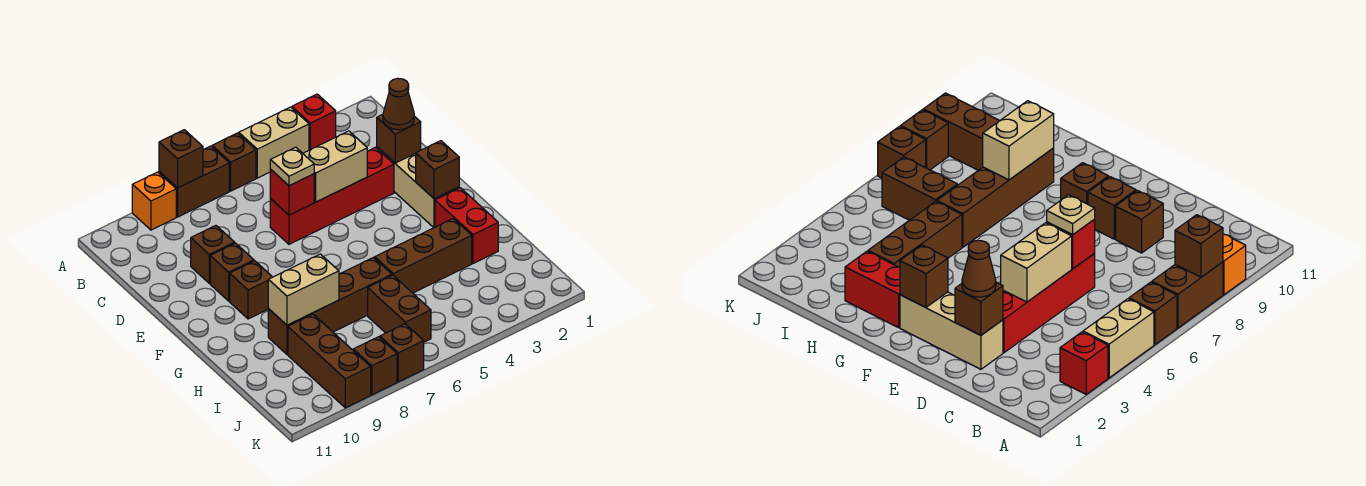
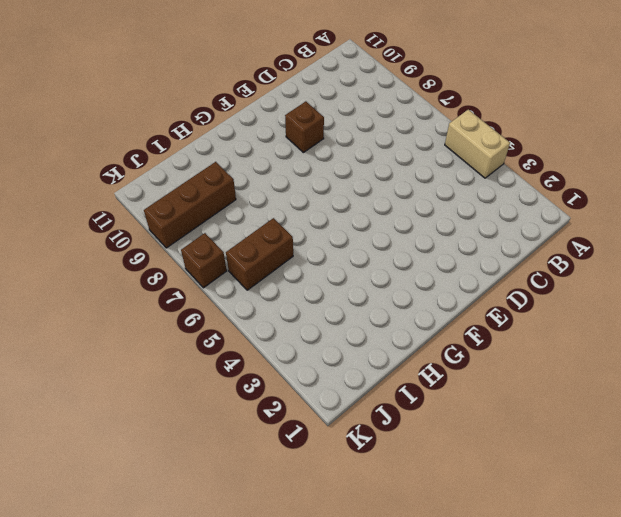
none -> red 1x1 brick [292,94,336,150]
none -> brown 1x1 brick [212,133,256,191]
none -> brown 1x2 brick [159,146,229,217]

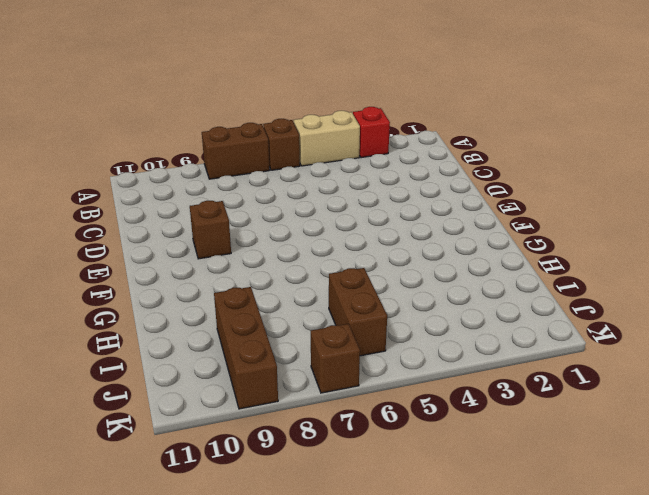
none -> orange 1x1 brick [132,172,176,230]
none -> tan 1x3 brick [377,147,459,228]
none -> red 1x4 brick [270,147,394,244]

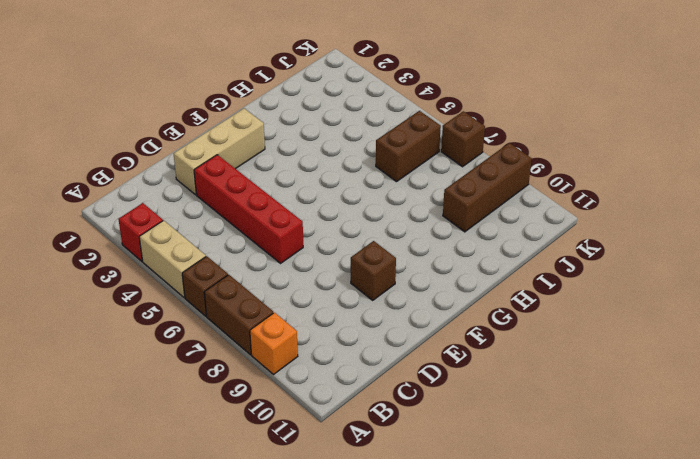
none -> brown 1x1 brick [191,226,235,283]
none -> brown 1x1 brick [230,261,272,319]
none -> red 1x2 brick [435,188,498,263]

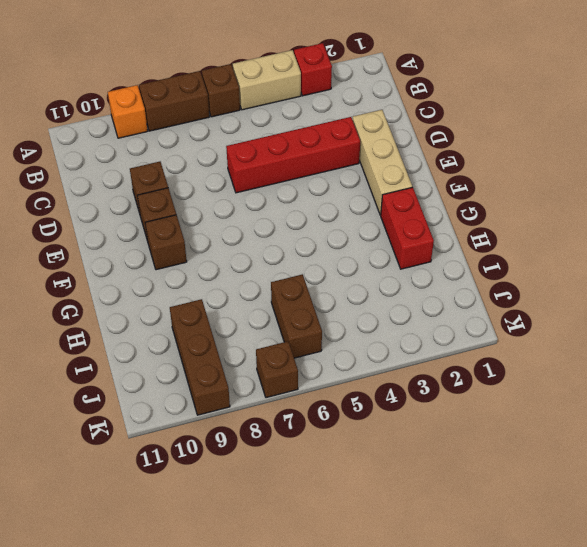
none -> brown 1x3 brick [375,219,472,293]
none -> brown 1x4 brick [268,258,392,354]
none -> brown 1x1 brick [353,337,397,395]

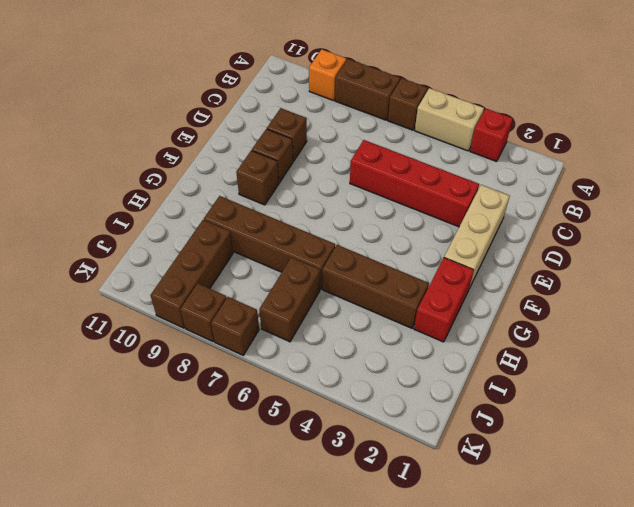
none -> brown 1x1 brick [159,130,203,188]
none -> brown 1x1 brick [377,115,421,163]
none -> tan 1x2 brick [303,131,367,202]

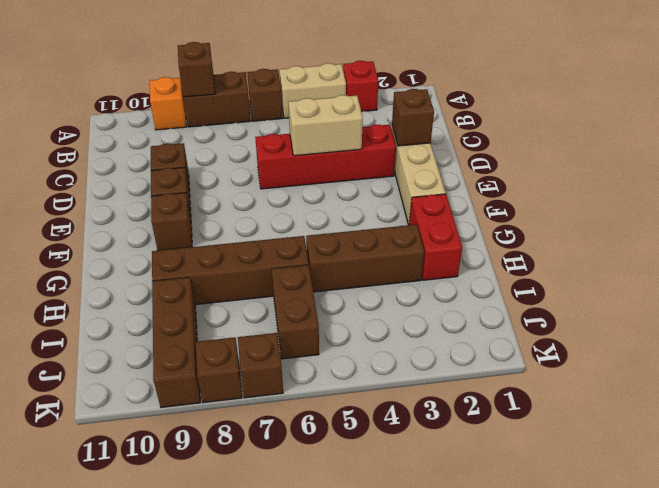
none -> red 1x1 brick [270,170,314,215]
none -> brown 1x1 brick [416,141,459,199]
none -> tan 1x2 brick [268,254,339,325]

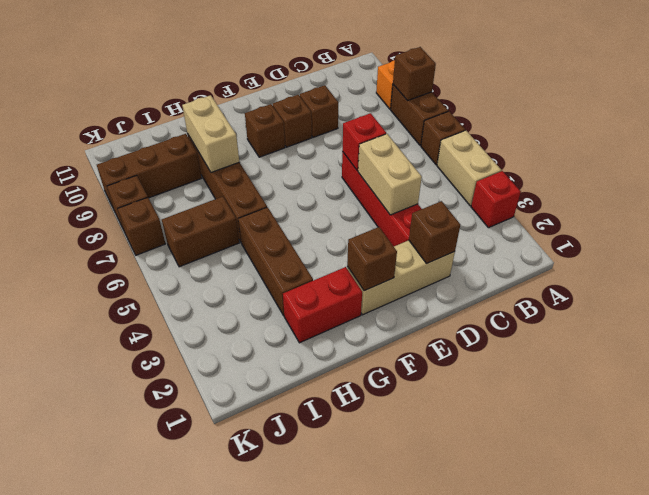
none -> brown 1x1 cone [383,78,414,130]
none -> tan 1x1 plate [270,147,314,186]

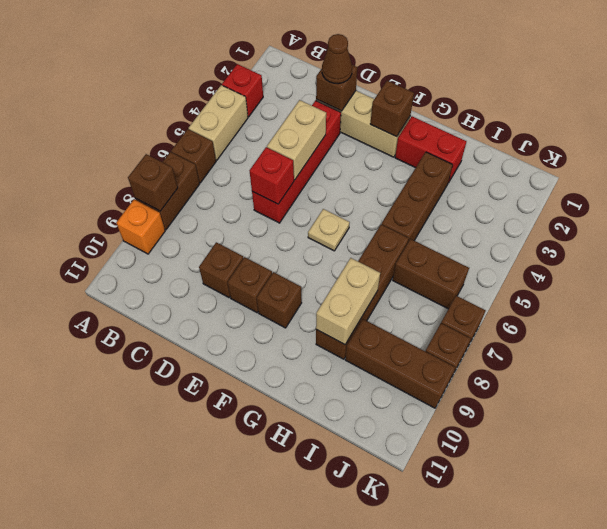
tan 1x1 plate [308,209,350,251] -> tan 1x1 plate moved to [270,147,314,186]

